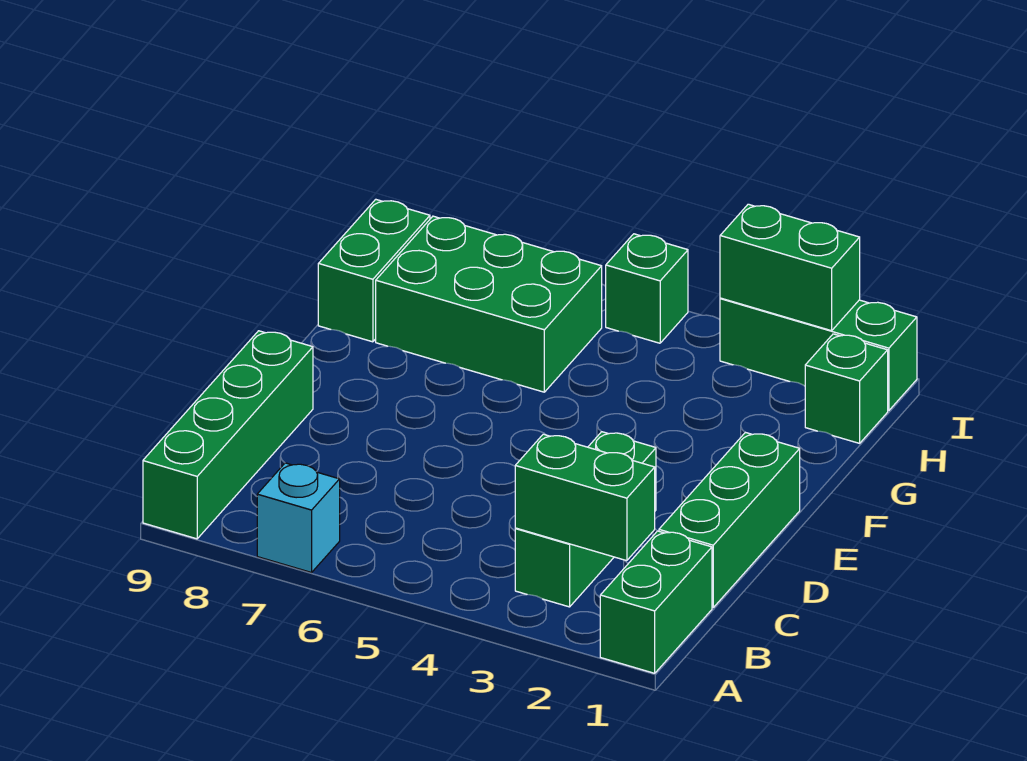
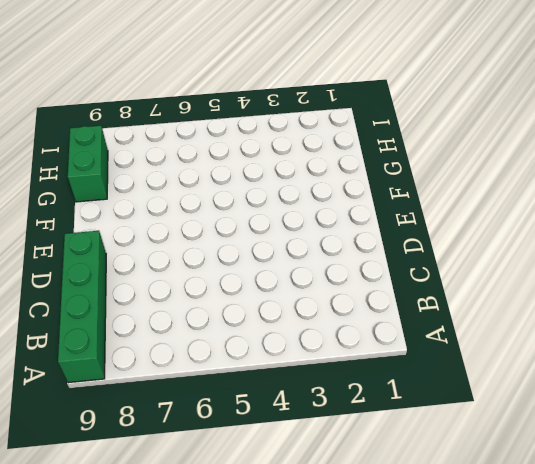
none -> green 1x2 brick [600,531,712,673]
none -> cyan 1x1 brick [257,463,340,572]
none -> green 1x3 brick [515,432,656,607]

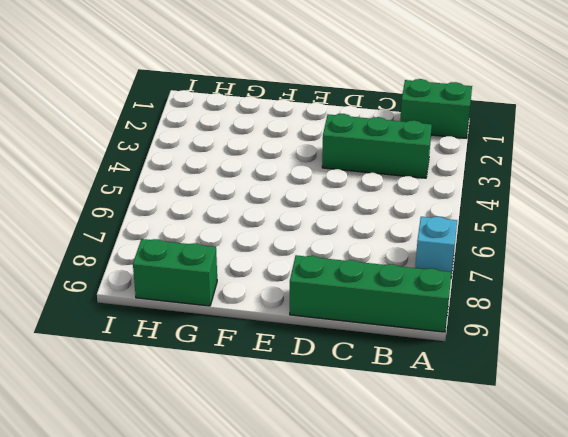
none -> green 1x3 brick [659,432,800,608]
none -> green 2x3 brick [376,216,602,392]
none -> green 1x1 brick [805,334,888,443]

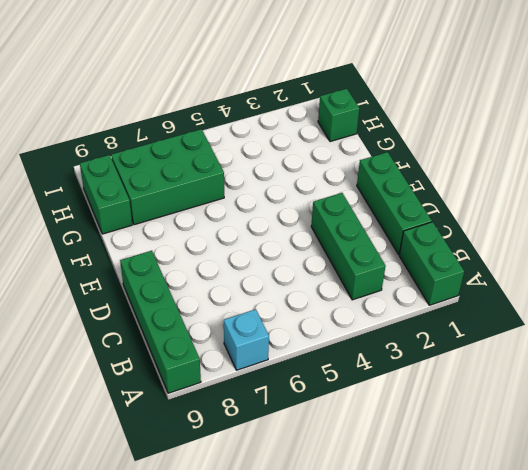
none -> green 1x3 brick [720,298,917,411]
none -> green 1x1 brick [606,234,688,343]
none -> green 1x2 brick [515,434,655,561]

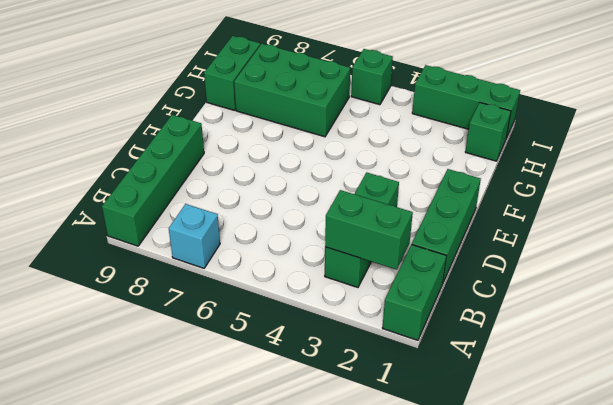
none -> green 1x2 brick [720,204,860,331]

